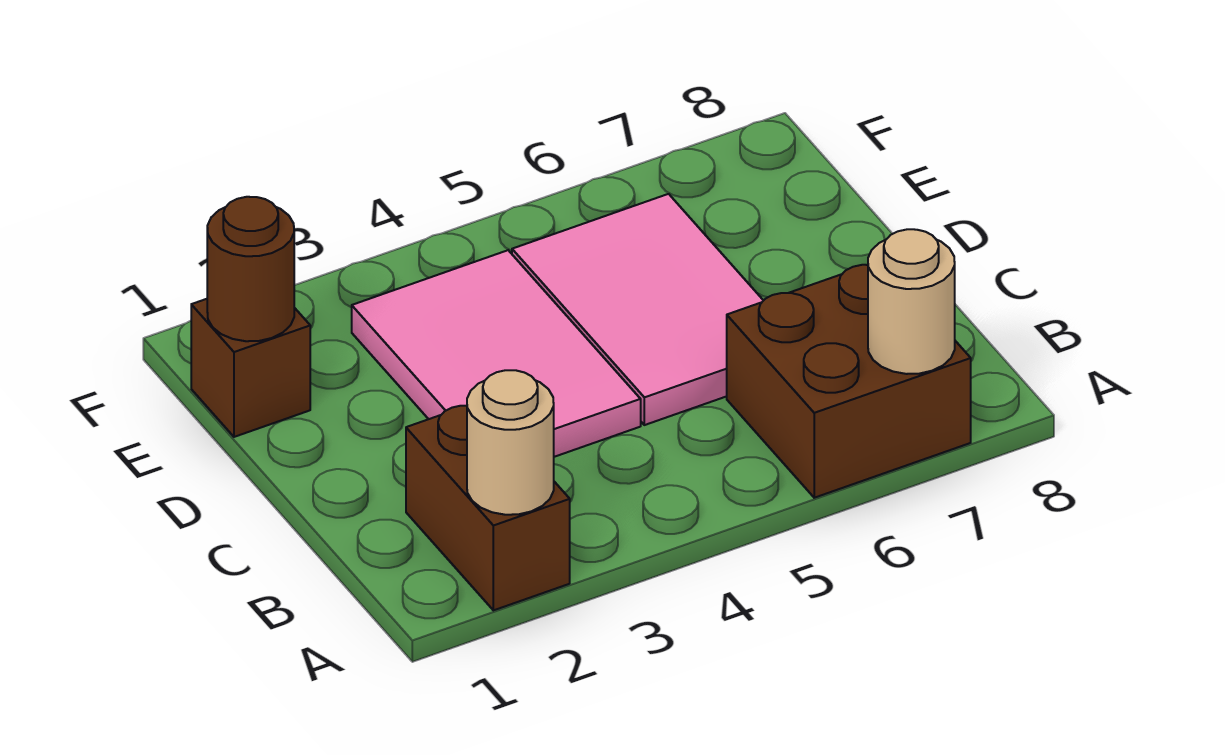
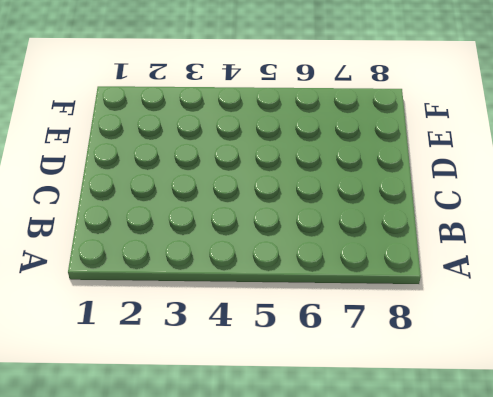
none -> brown 1x2 brick [406,406,570,610]
none -> brown 2x2 brick [727,265,971,498]

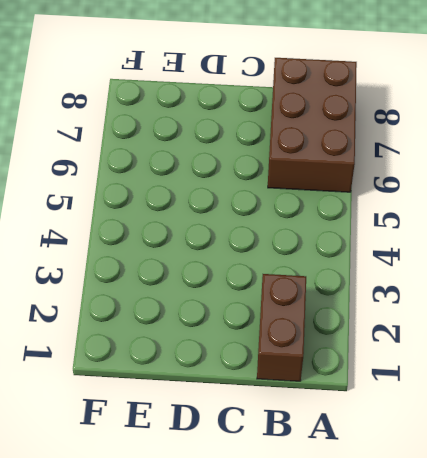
brown 2x3 brick [268,58,357,192] -> brown 2x2 brick [727,265,971,498]
brown 1x2 brick [257,274,306,381] -> brown 1x2 brick turned to [406,406,570,610]
none -> pink 2x3 tile [352,250,641,457]
none -> pink 2x3 tile [512,194,764,425]

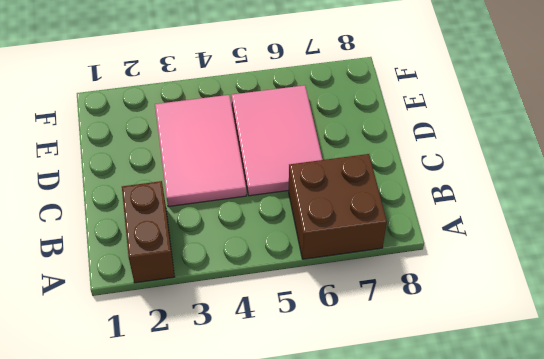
none -> brown 1x1 brick [191,299,310,437]
none -> tan 1x1 round brick [467,370,554,515]

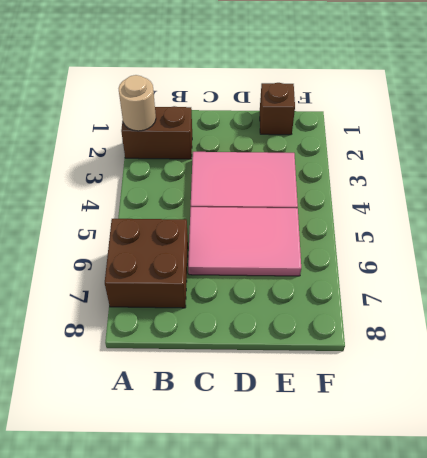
none -> tan 1x1 round brick [868,229,955,374]
none -> brown 1x1 round brick [207,197,294,341]

